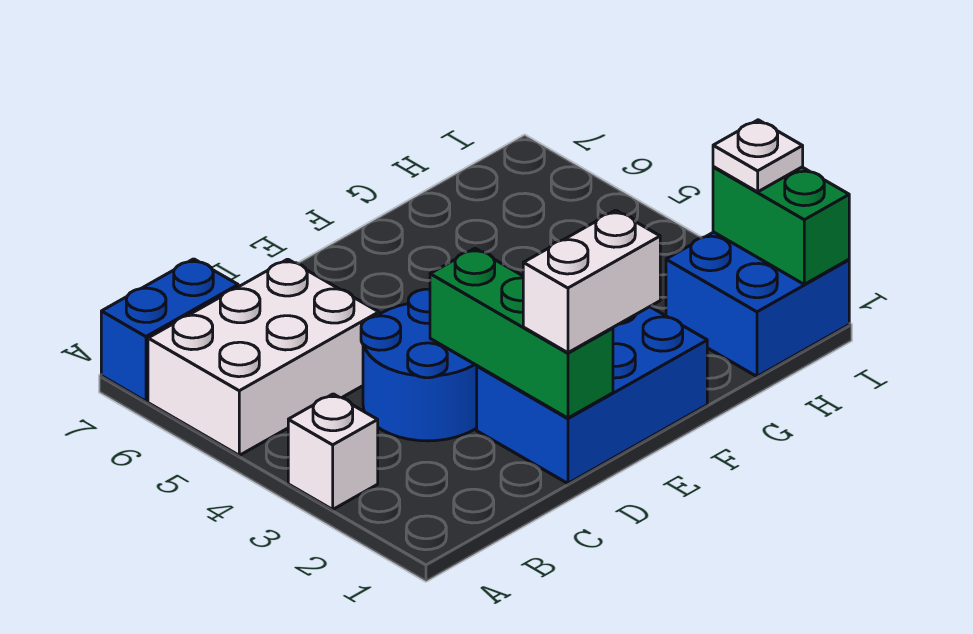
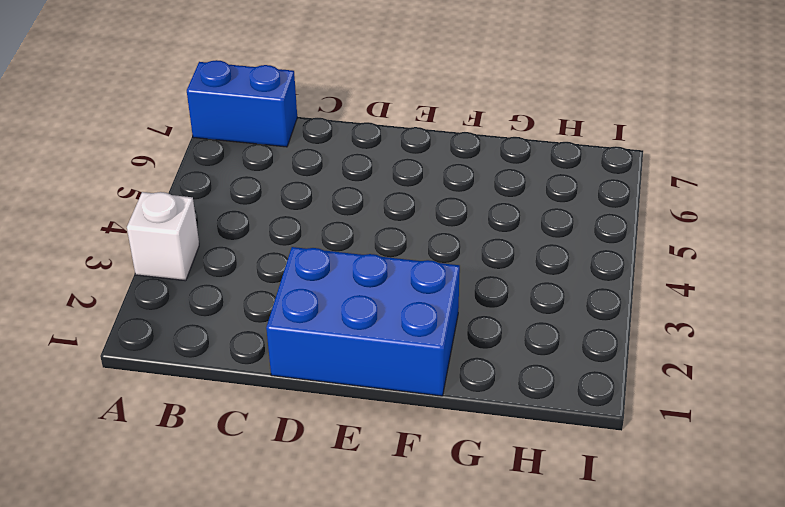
none -> white 2x3 brick [148,259,379,455]
none -> blue 2x2 round brick [361,289,477,441]

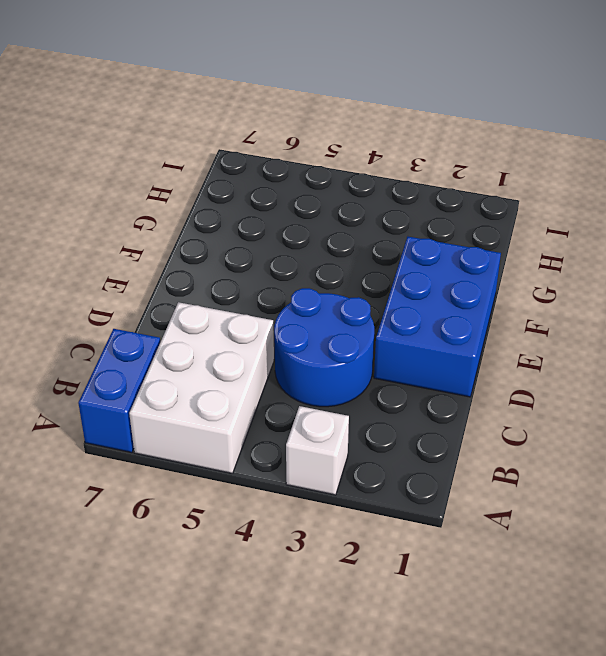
none -> blue 2x2 brick [666,232,849,376]
none -> green 1x3 brick [430,248,613,418]

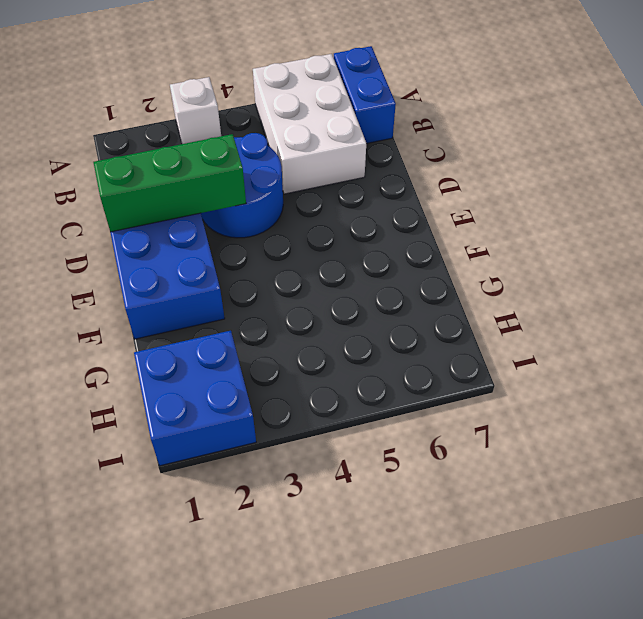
none -> green 1x2 brick [713,167,849,284]
none -> white 1x2 brick [523,210,660,353]

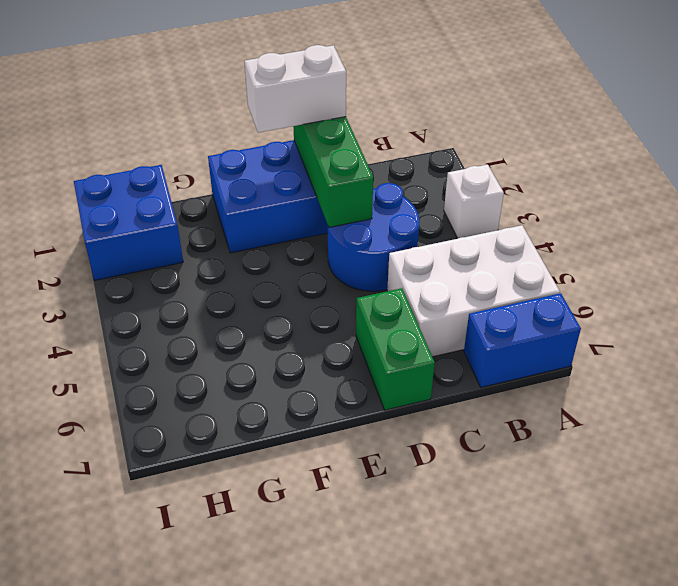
green 1x2 brick [356,288,435,410] -> green 1x2 brick moved to [713,167,849,284]
none -> white 1x1 plate [713,120,803,192]

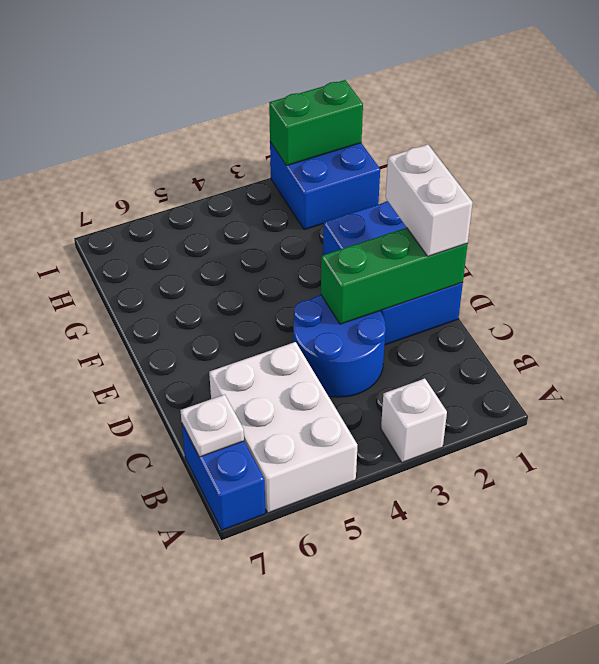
white 1x1 plate [180,395,244,457] -> white 1x1 plate moved to [713,120,803,192]

